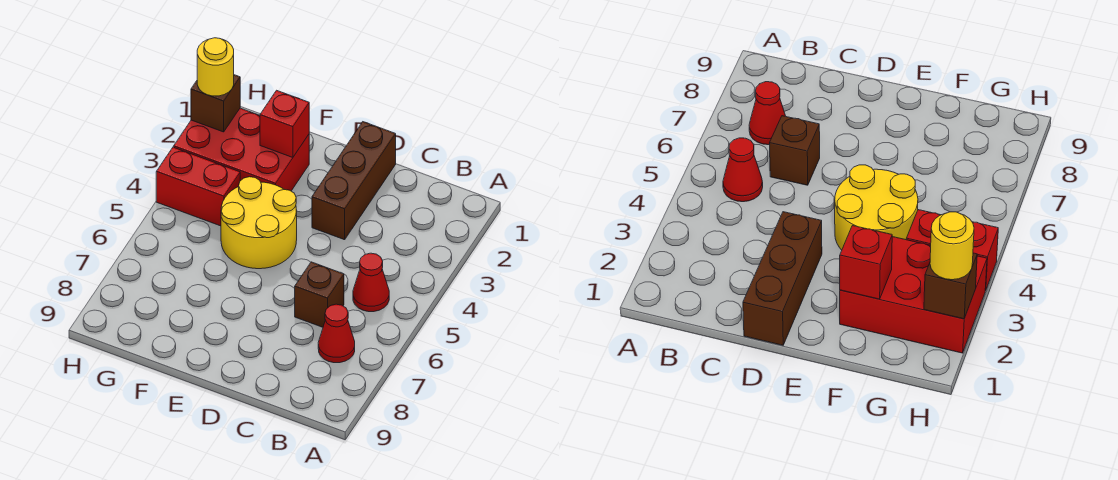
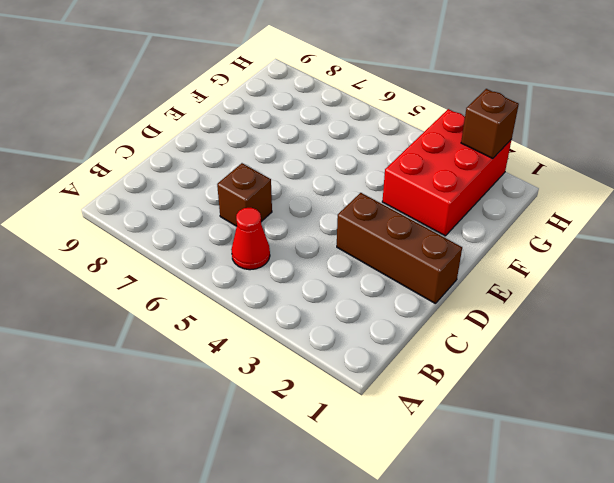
none -> red 1x1 cone [318,304,355,363]
none -> yellow 2x2 round brick [221,177,297,269]

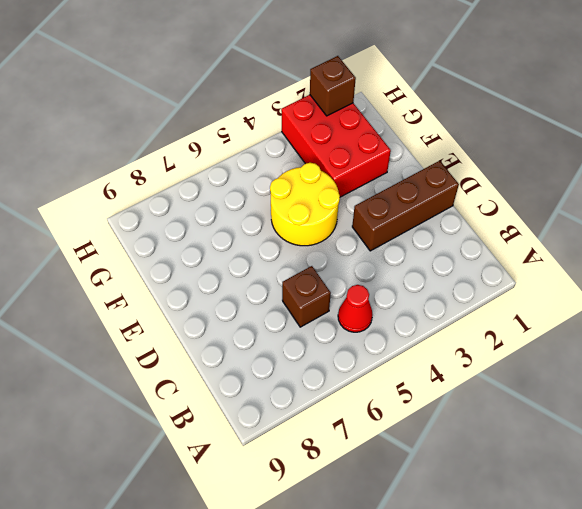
none -> red 1x1 cone [318,304,355,363]
none -> red 1x2 brick [156,147,240,226]

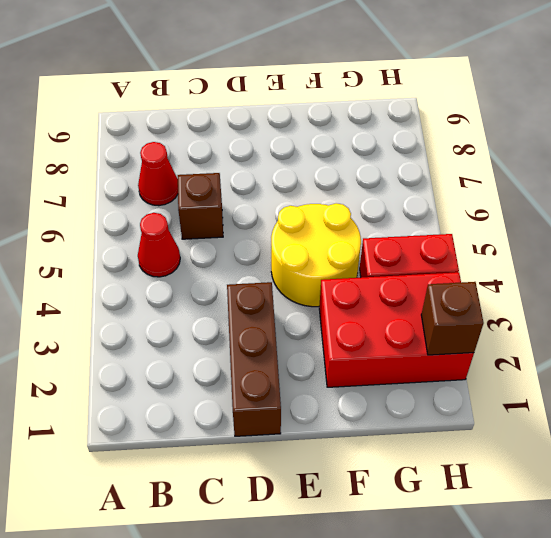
none -> red 1x1 brick [260,90,309,157]
none -> yellow 1x1 round brick [197,38,234,96]

